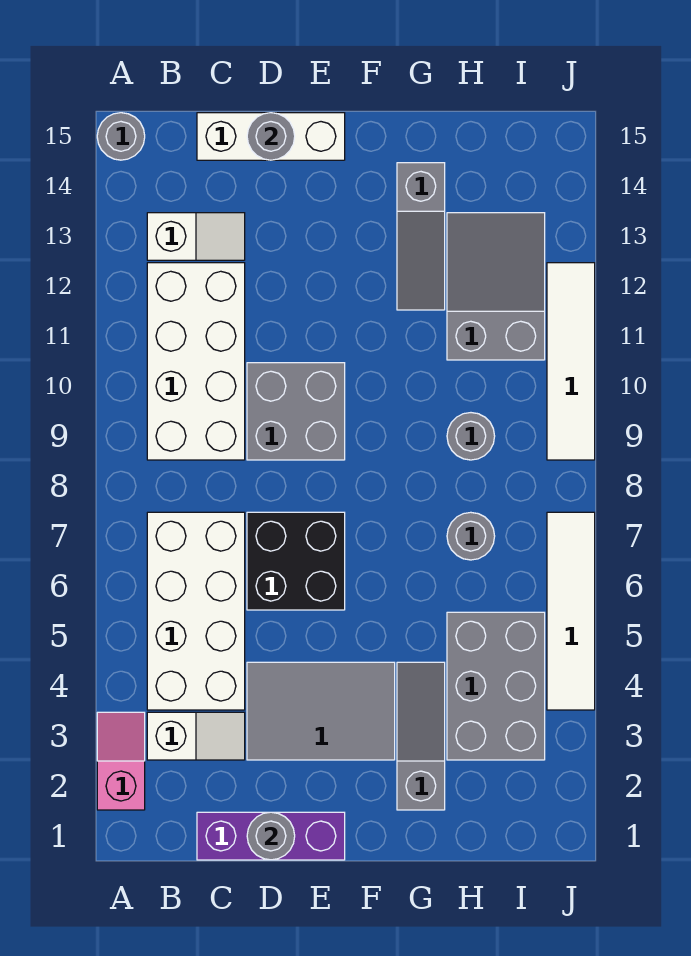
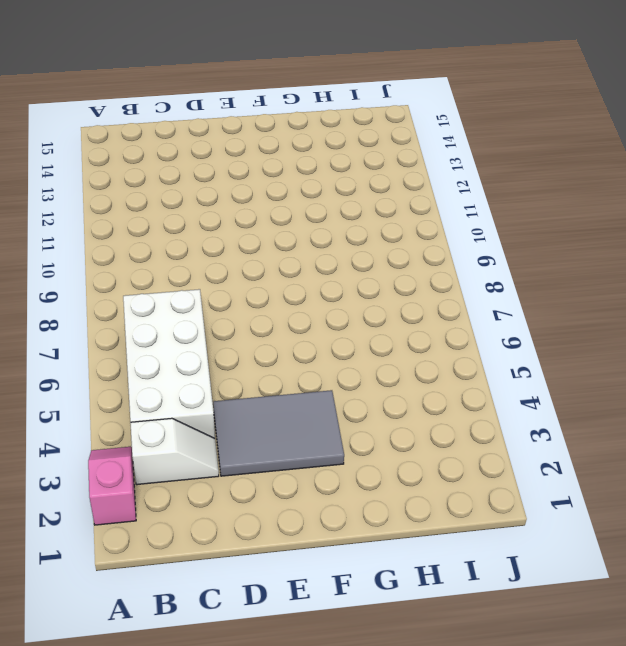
none -> grey 1x1 round brick [97,113,145,160]
none -> white 2x4 brick [147,263,245,460]
none -> white 1x2 slope [147,213,245,260]

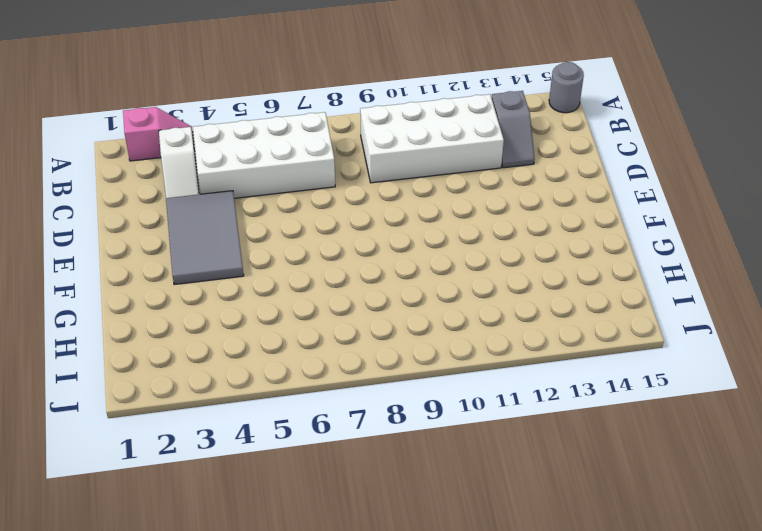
grey 1x2 slope [492,91,535,168] -> white 1x2 slope [147,213,245,260]
none -> purple 1x3 brick [197,812,345,860]
none -> white 1x3 brick [197,113,345,160]
none -> black 2x2 brick [247,512,345,610]

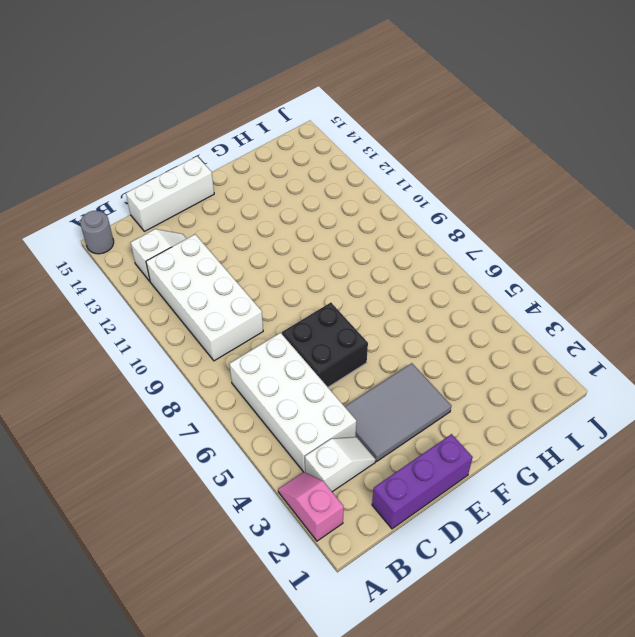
none -> grey 2x2 brick [247,363,345,460]
none -> grey 1x3 slope [397,662,445,810]
none -> grey 1x3 slope [397,163,445,310]

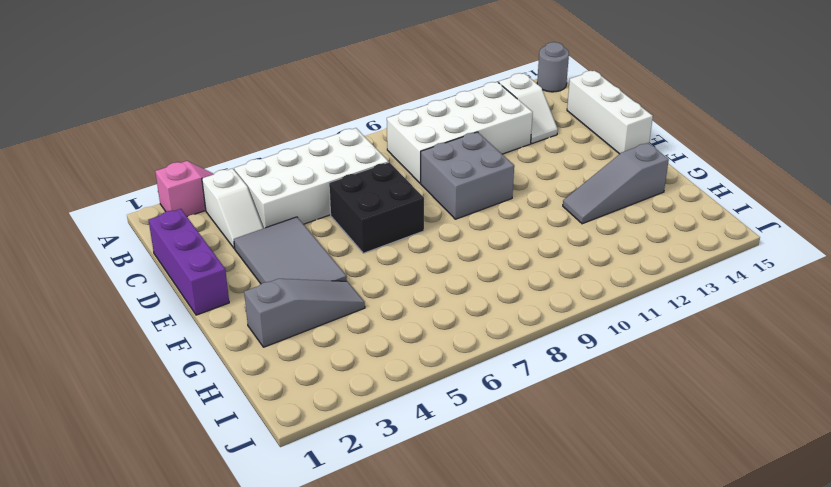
none -> grey 2x3 brick [447,612,545,760]
none -> grey 1x1 round brick [447,512,495,560]
none -> grey 1x1 round brick [447,413,495,460]

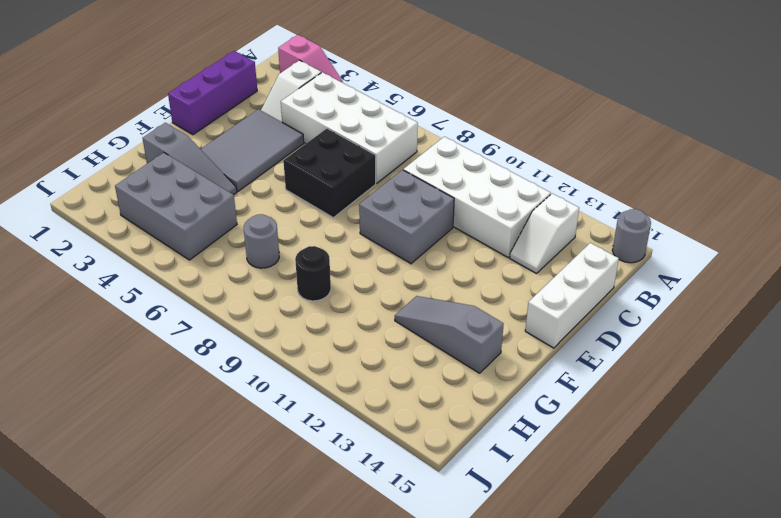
black 1x1 round brick [295,246,331,301] -> grey 1x1 round brick [447,413,495,460]
none -> grey 2x3 slope [447,213,545,360]
none -> white 1x4 tile [547,512,595,710]
none -> white 1x4 tile [547,263,595,460]

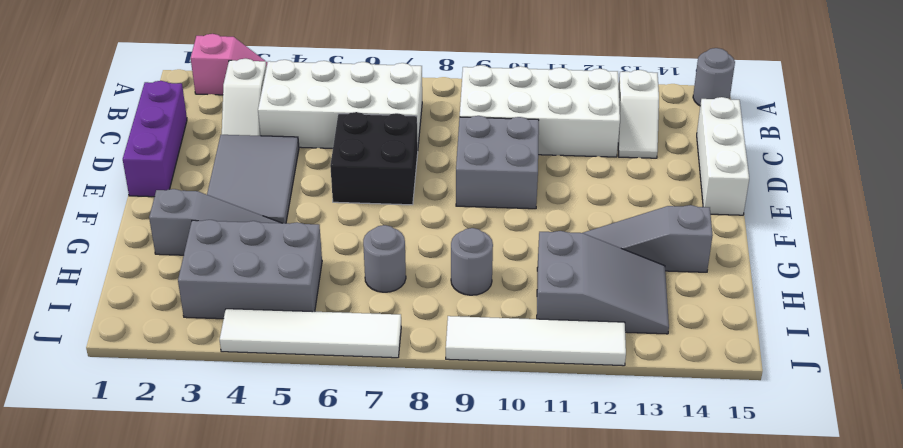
none -> grey 1x1 round brick [247,812,295,860]
none -> grey 1x1 round brick [247,113,295,160]

